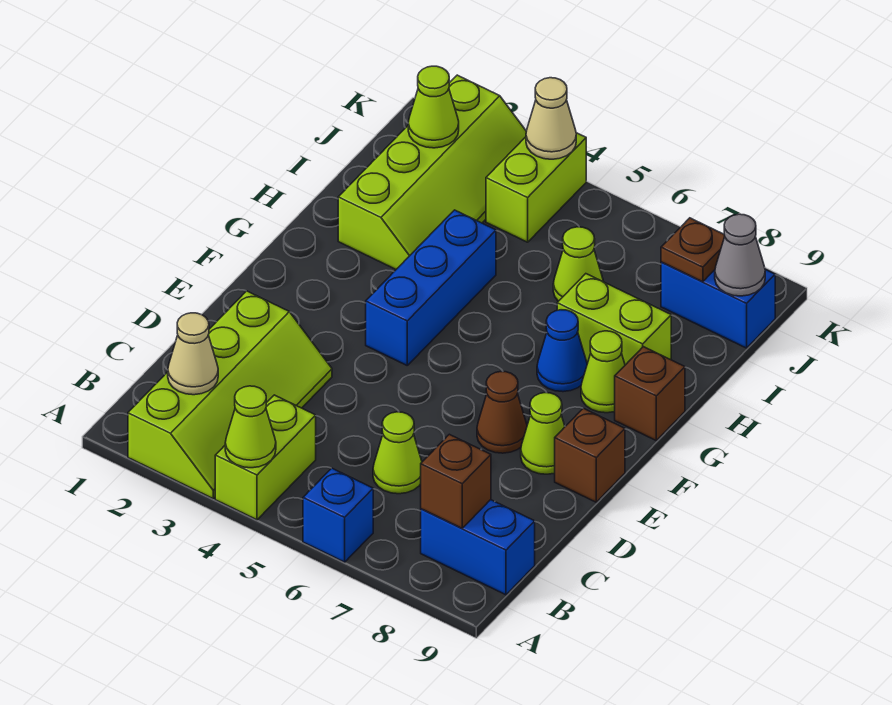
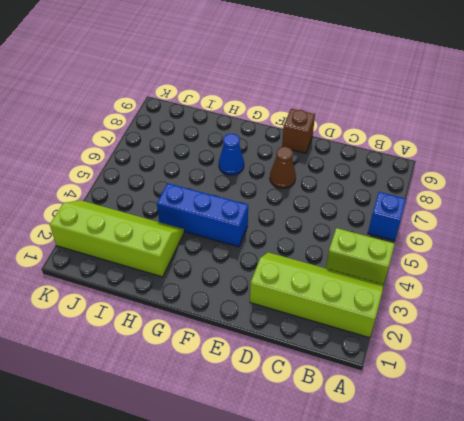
none -> blue 1x2 brick [421,500,535,595]
none -> lime 1x1 cone [373,412,422,494]
none -> lime 1x1 cone [521,393,565,474]

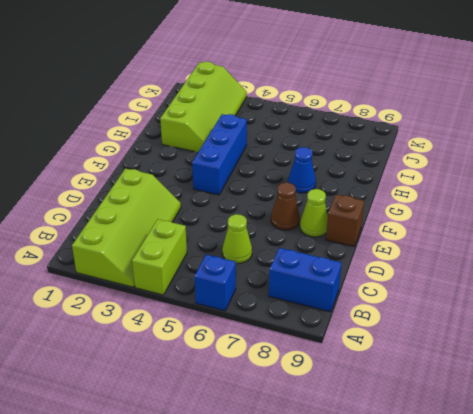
none -> lime 1x1 cone [581,331,625,413]
none -> brown 1x1 brick [615,347,685,440]
none -> lime 1x2 brick [557,274,671,365]

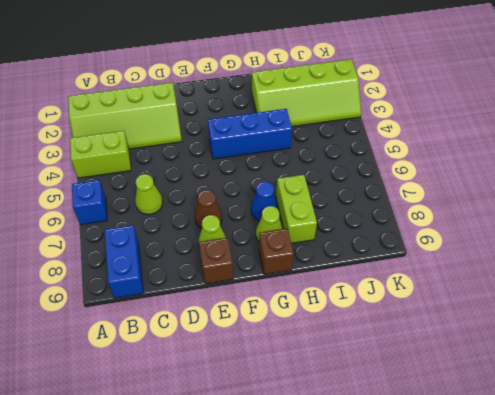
none -> lime 1x1 cone [553,227,604,301]
none -> lime 1x2 brick [486,133,586,242]
none -> blue 1x2 brick [661,262,775,348]

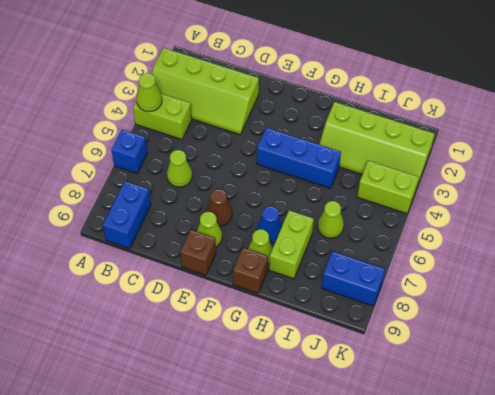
blue 1x2 brick [322,251,385,306] -> blue 1x2 brick turned to [661,262,775,348]
none -> tan 1x1 cone [168,313,218,395]
none -> brown 1x1 brick [421,434,491,528]
none -> lime 1x1 cone [408,66,459,148]

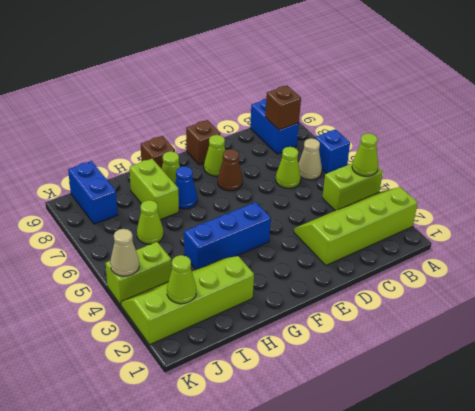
tan 1x1 cone [298,138,322,180] -> tan 1x1 cone moved to [168,313,218,395]
none -> brown 1x1 plate [661,218,725,282]
none -> grey 1x1 cone [715,214,765,296]

